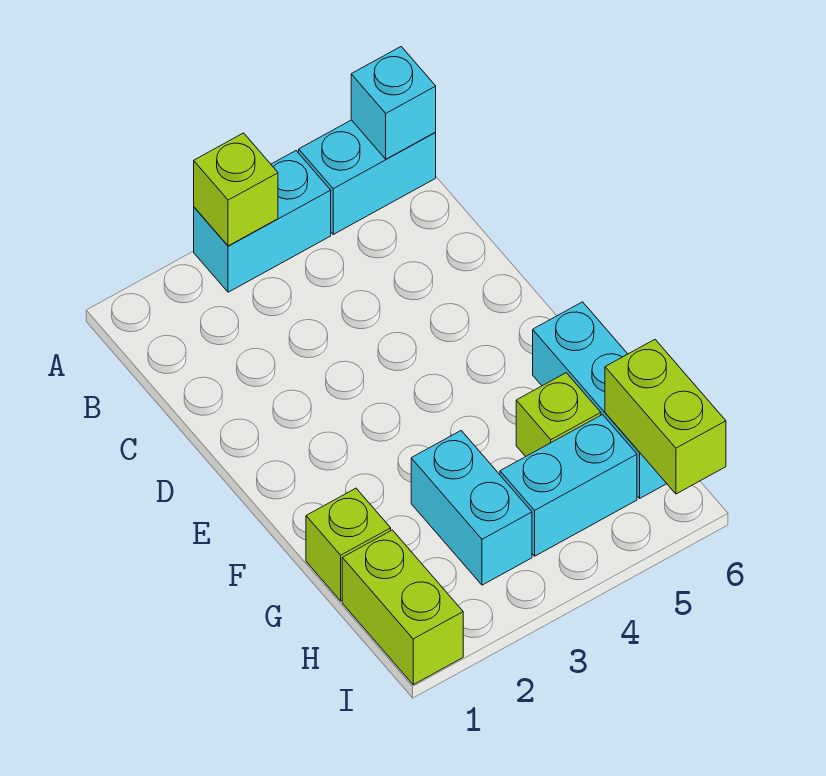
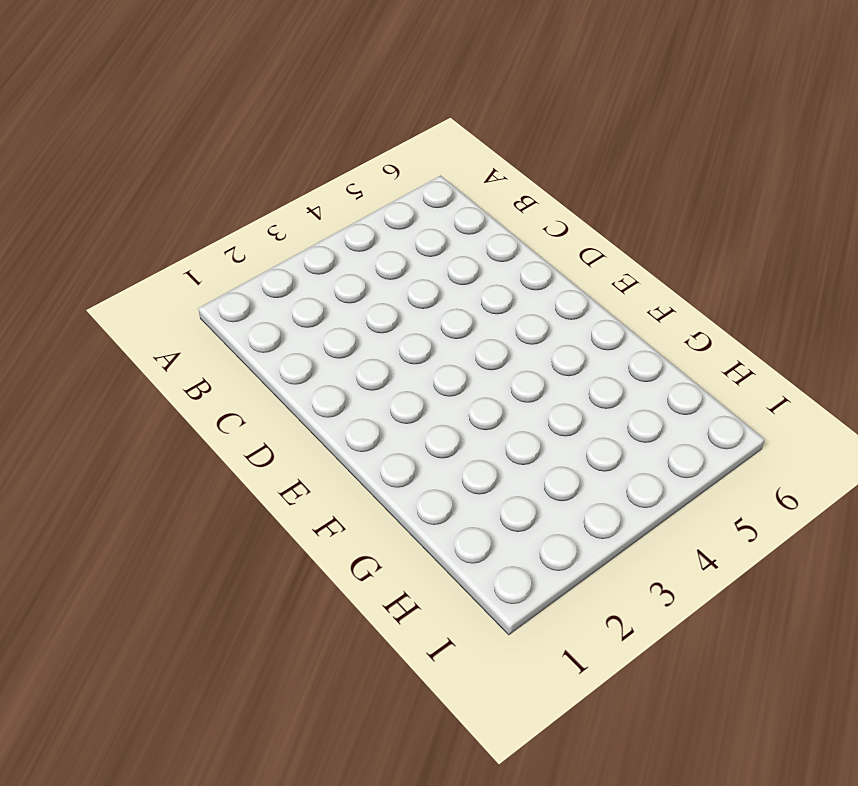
none -> cyan 1x2 brick [194,151,331,292]
none -> cyan 1x2 brick [299,120,436,234]

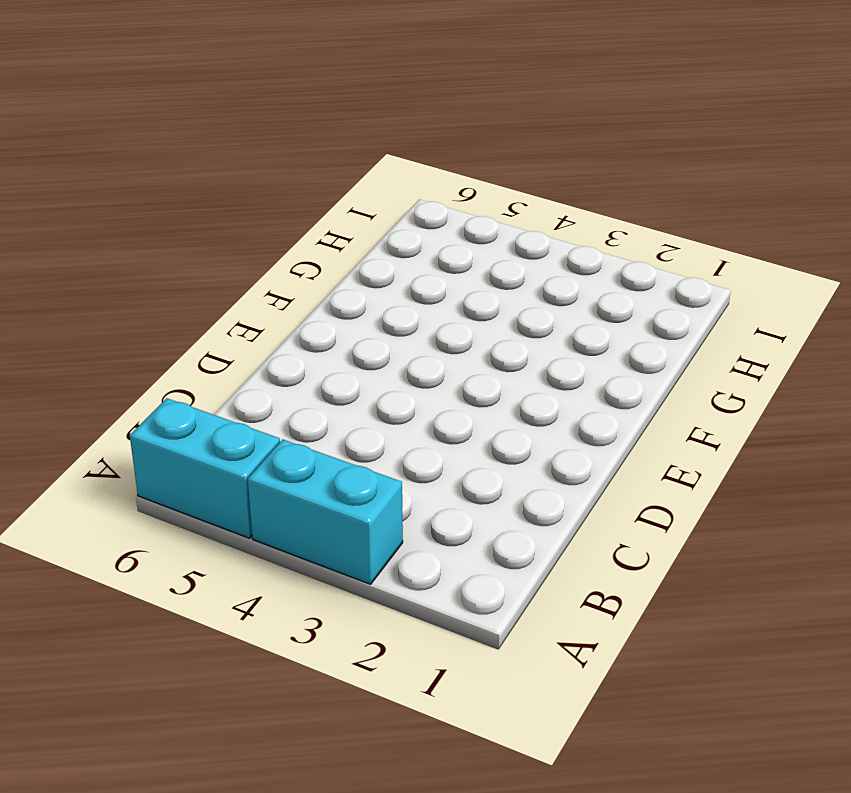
none -> cyan 1x3 brick [533,302,667,498]
none -> lime 1x1 brick [306,488,391,601]

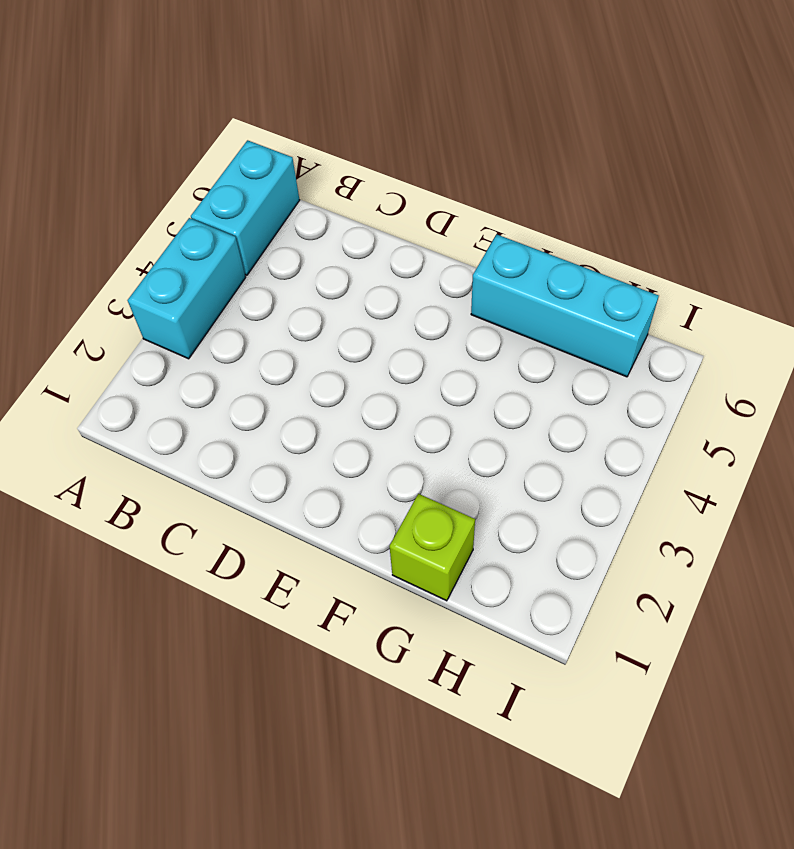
none -> cyan 1x2 brick [411,431,532,585]
none -> lime 1x1 brick [516,373,601,457]

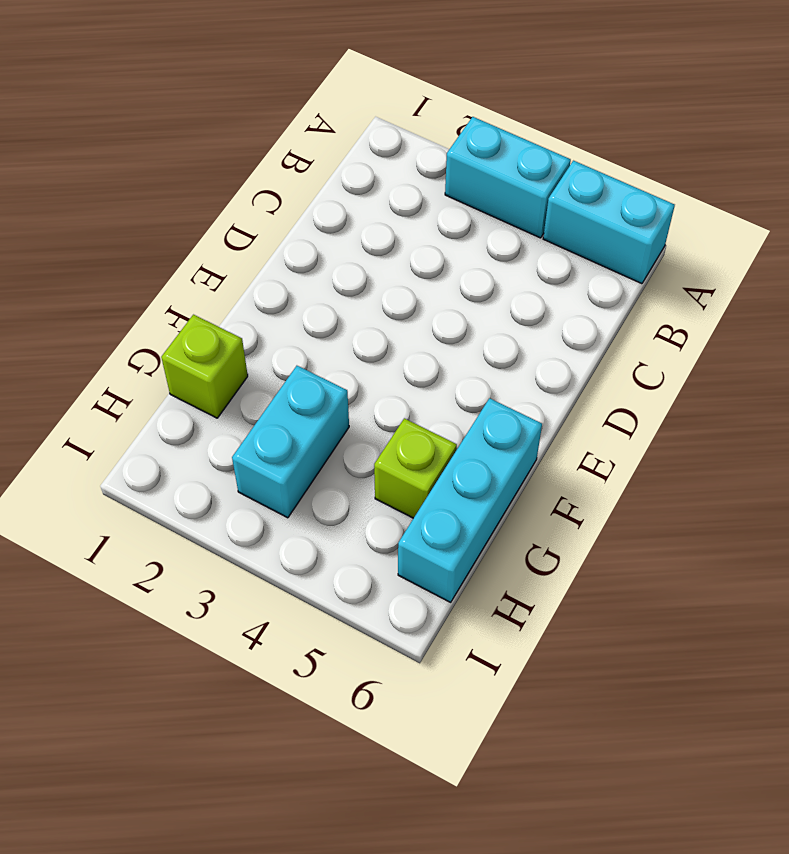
none -> lime 1x2 brick [342,530,463,685]
none -> cyan 1x2 brick [500,415,637,556]

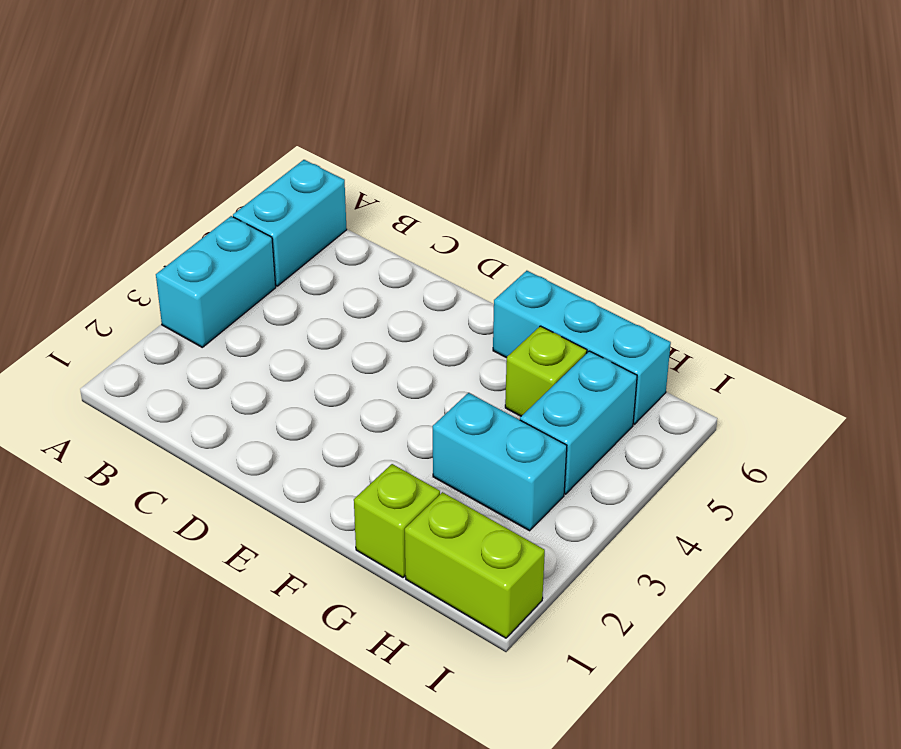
none -> lime 1x1 brick [194,133,278,246]
none -> cyan 1x1 brick [351,47,436,159]

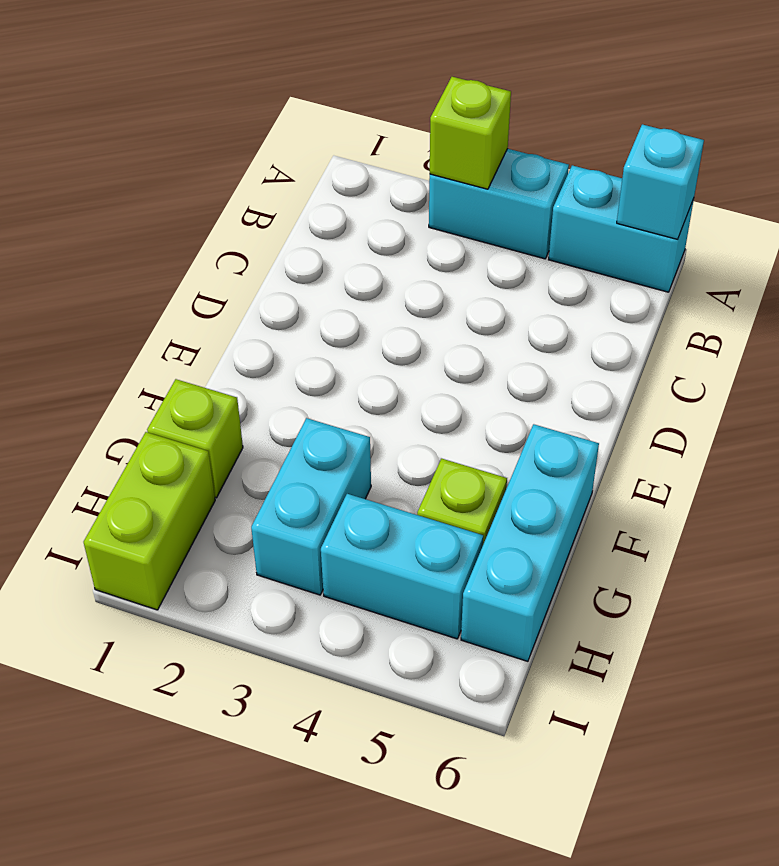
none -> lime 1x2 brick [605,340,726,494]

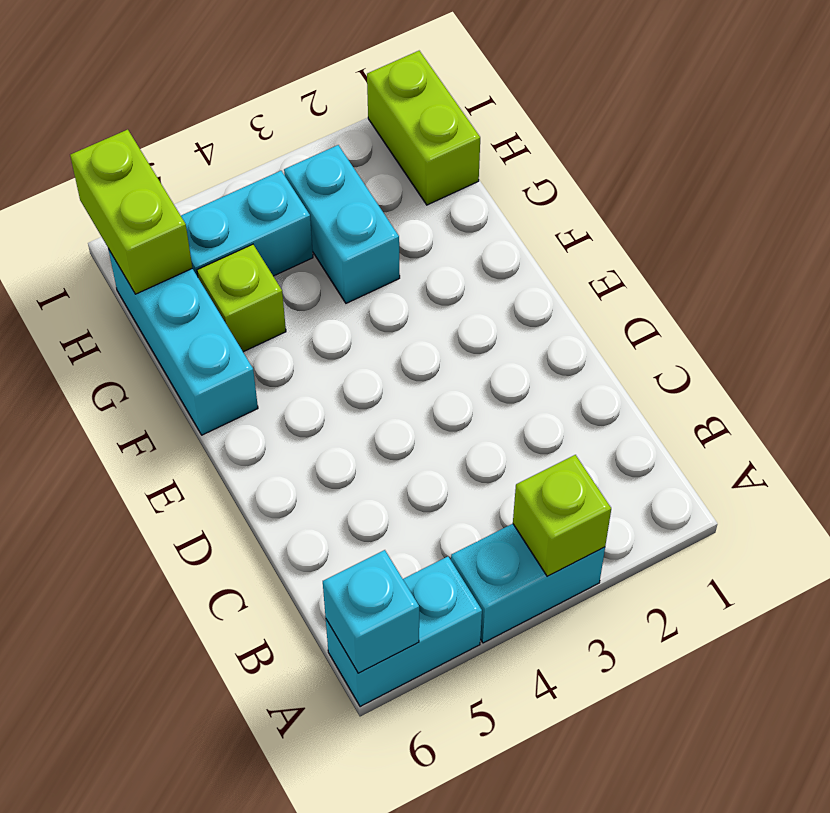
none -> lime 1x1 brick [306,488,391,601]

